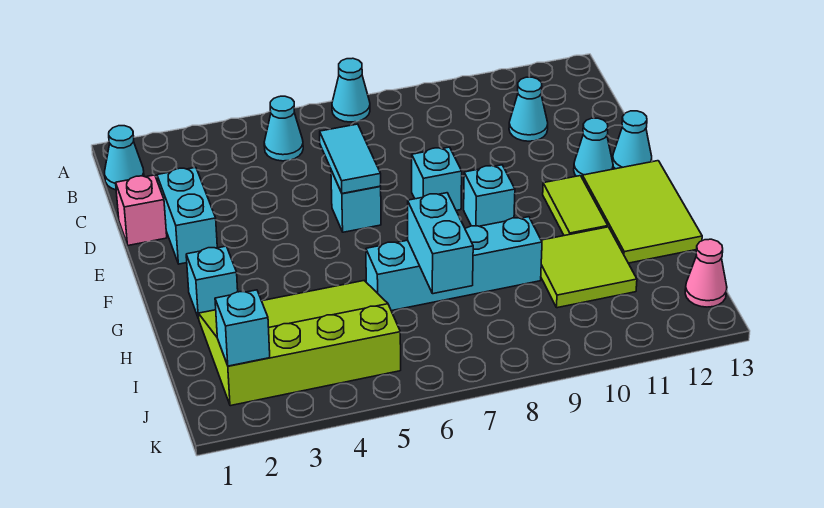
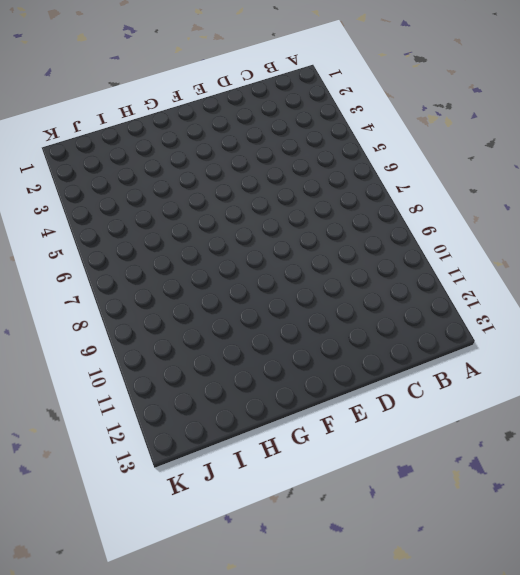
none -> cyan 1x1 cone [332,58,370,122]
none -> cyan 1x1 cone [105,126,144,190]
none -> cyan 1x1 cone [264,96,303,161]

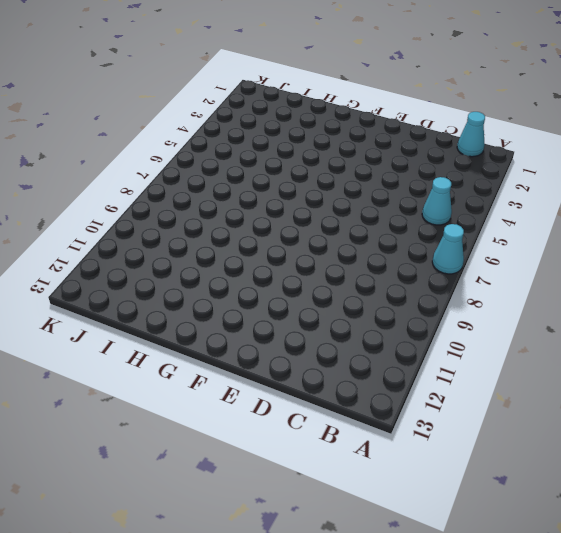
none -> cyan 1x1 cone [509,77,548,141]
none -> pink 1x1 brick [116,175,167,245]
none -> cyan 1x2 brick [157,167,217,264]

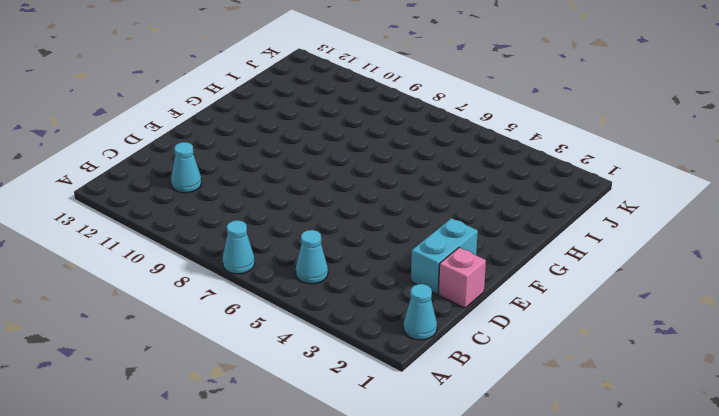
none -> cyan 1x1 brick [331,171,381,232]
none -> cyan 1x1 brick [412,147,462,210]
none -> cyan 1x1 cone [574,118,613,177]

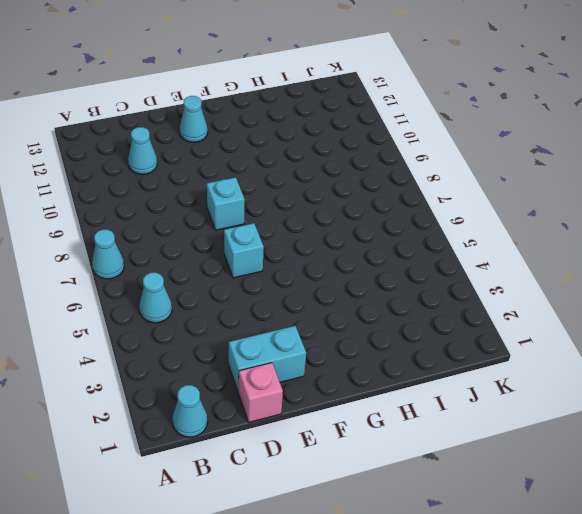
none -> cyan 1x1 cone [612,111,652,169]
none -> cyan 1x1 brick [464,165,515,226]
none -> lime 1x2 tile [543,176,608,236]

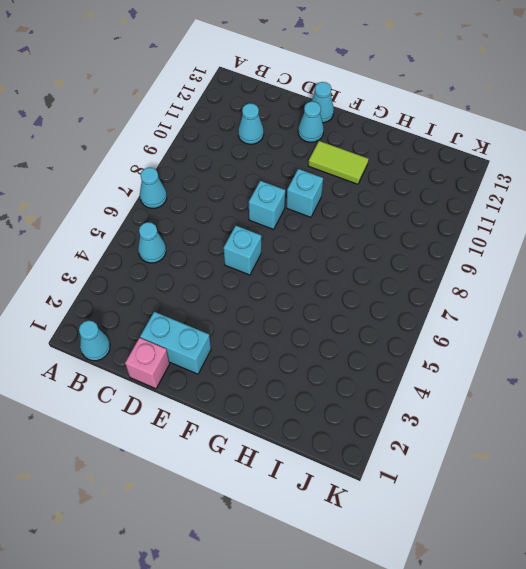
none -> lime 2x3 tile [582,161,702,263]
none -> cyan 1x1 brick [186,246,238,319]
none -> lime 3x4 slope [199,281,401,406]

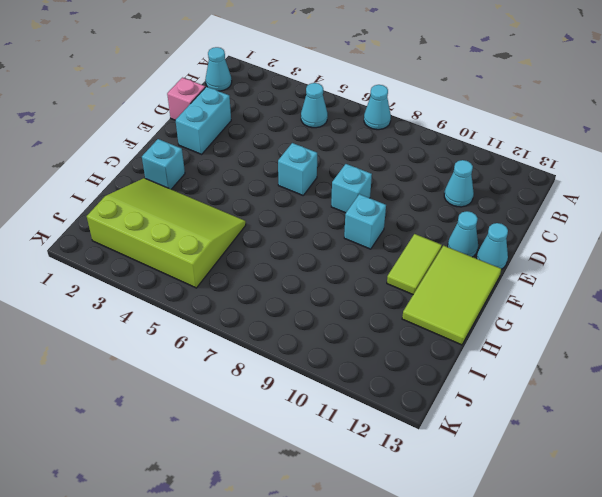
none -> cyan 1x4 brick [366,217,542,311]
none -> lime 2x2 tile [541,227,637,308]
none -> pink 1x1 cone [685,239,727,307]

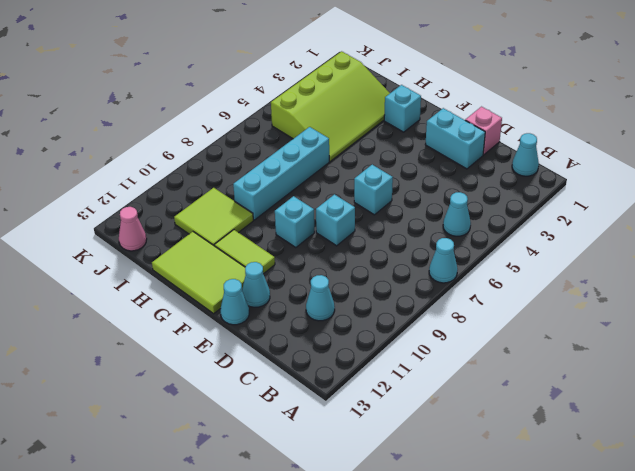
none -> cyan 1x2 tile [320,124,381,193]
none -> cyan 1x2 brick [408,193,473,294]
none -> cyan 1x1 brick [215,290,270,366]

